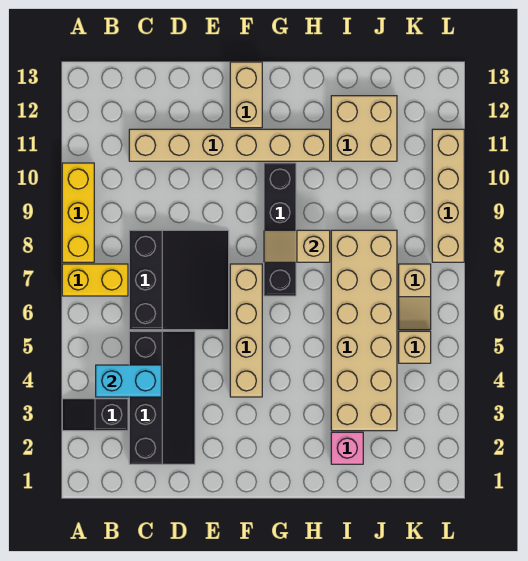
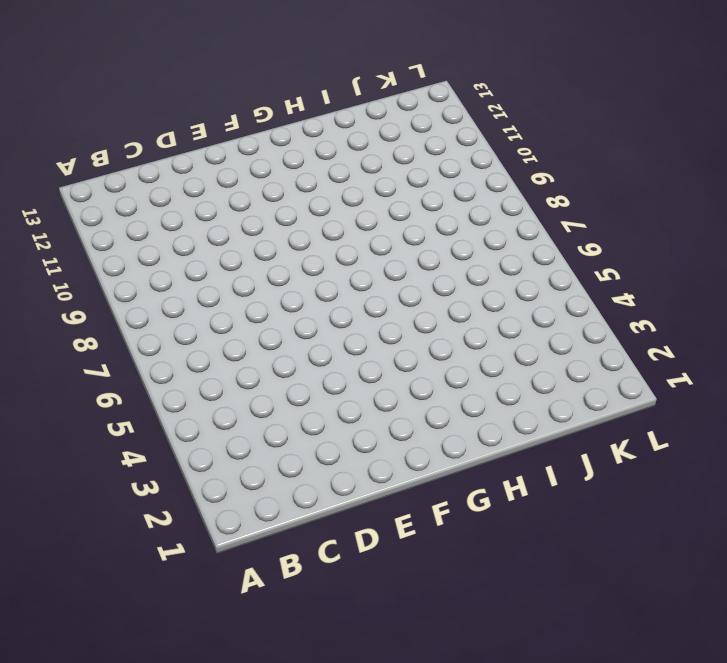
none -> black 1x2 slope [62,399,128,431]
none -> yellow 1x2 brick [62,264,128,296]
none -> yellow 1x3 brick [62,163,94,262]

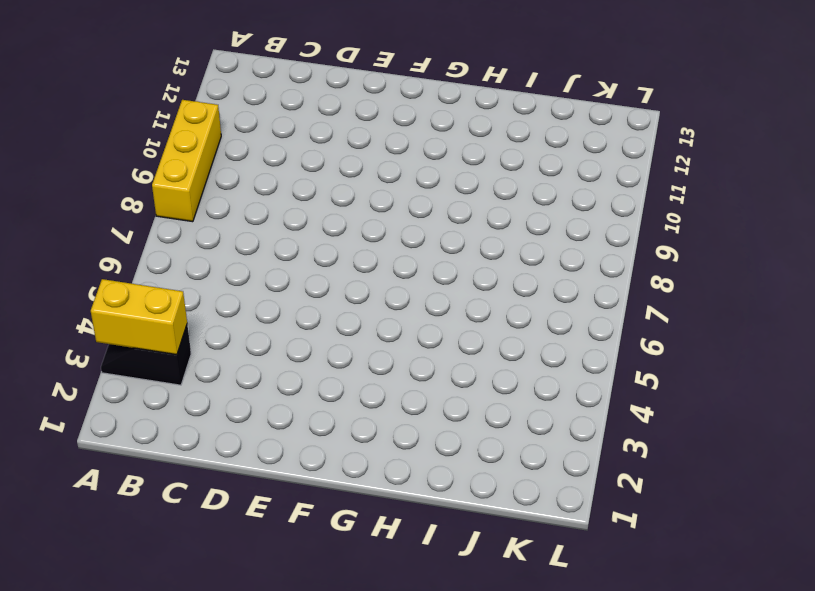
yellow 1x2 brick [91,279,187,355] -> yellow 1x2 brick moved to [62,264,128,296]
none -> black 2x4 slope [129,331,195,464]
none -> black 3x3 slope [129,230,229,330]
none -> tan 1x6 brick [129,129,330,161]

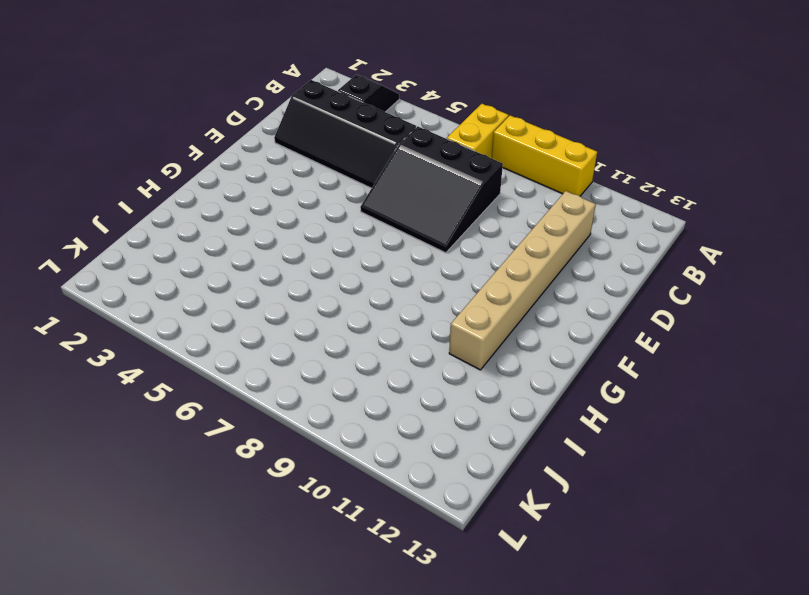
none -> tan 1x4 brick [230,264,262,397]
none -> tan 1x2 brick [230,62,262,128]
none -> black 1x4 brick [264,163,296,296]

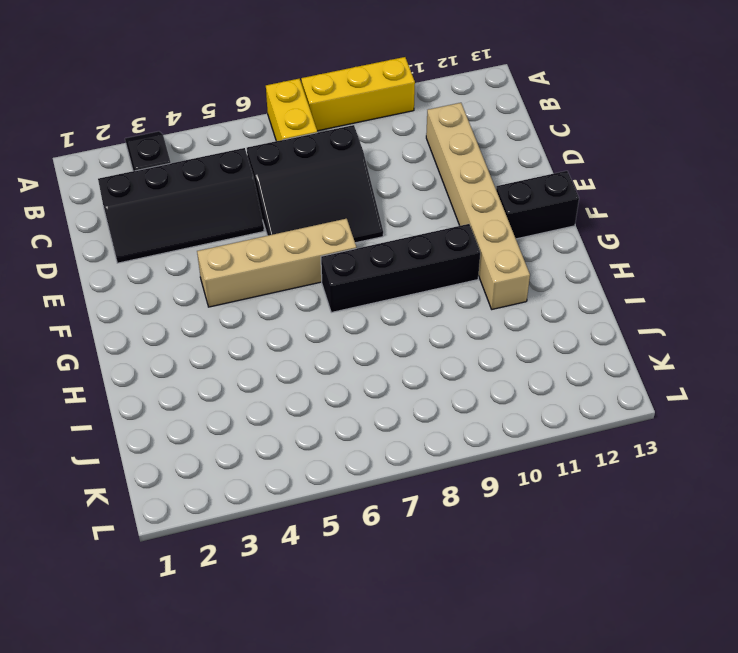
black 1x2 brick [496,171,579,239] -> tan 1x2 brick [230,62,262,128]
none -> pink 1x1 brick [331,432,363,464]
none -> tan 2x6 brick [331,230,397,431]
none -> tan 2x2 brick [331,96,397,161]

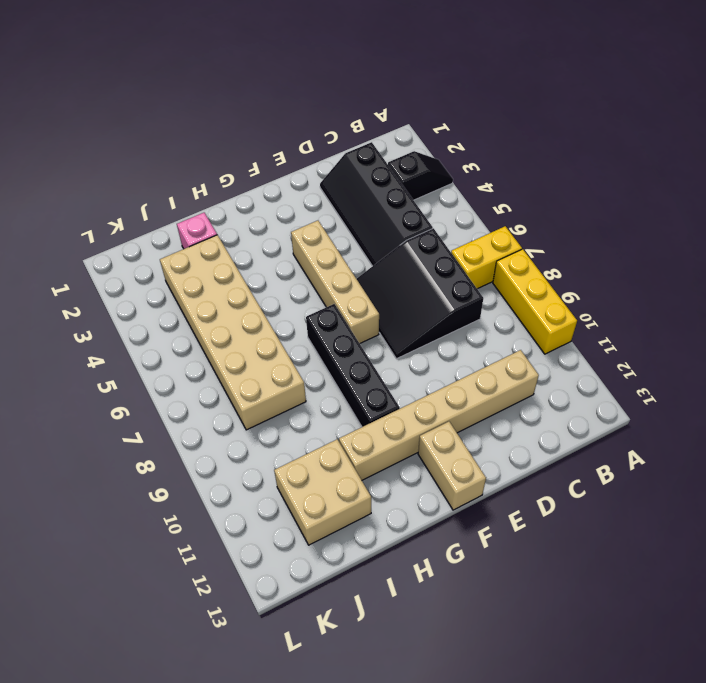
none -> tan 1x1 brick [399,331,431,363]
none -> tan 1x2 slope [399,264,431,330]
none -> tan 1x4 brick [432,129,464,262]

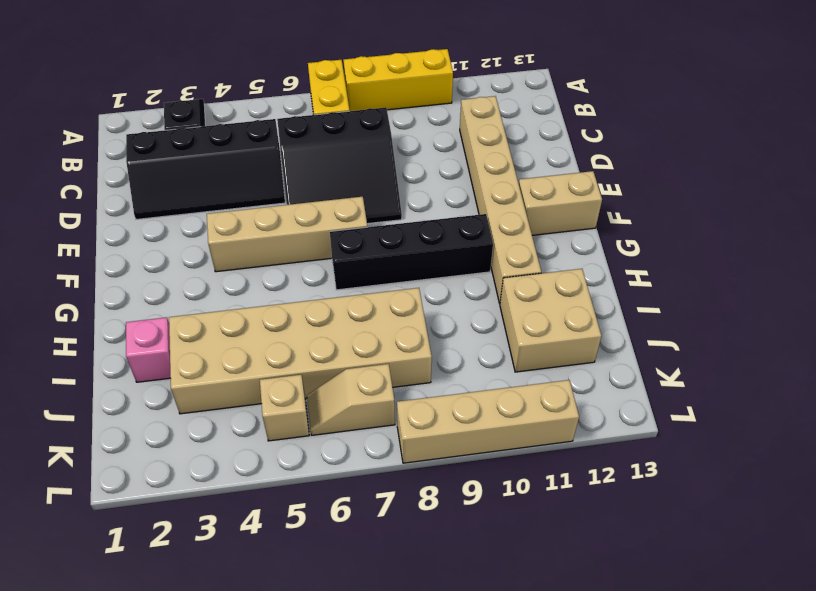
none -> cyan 1x2 brick [96,365,161,397]
none -> tan 1x2 slope [264,230,330,262]

